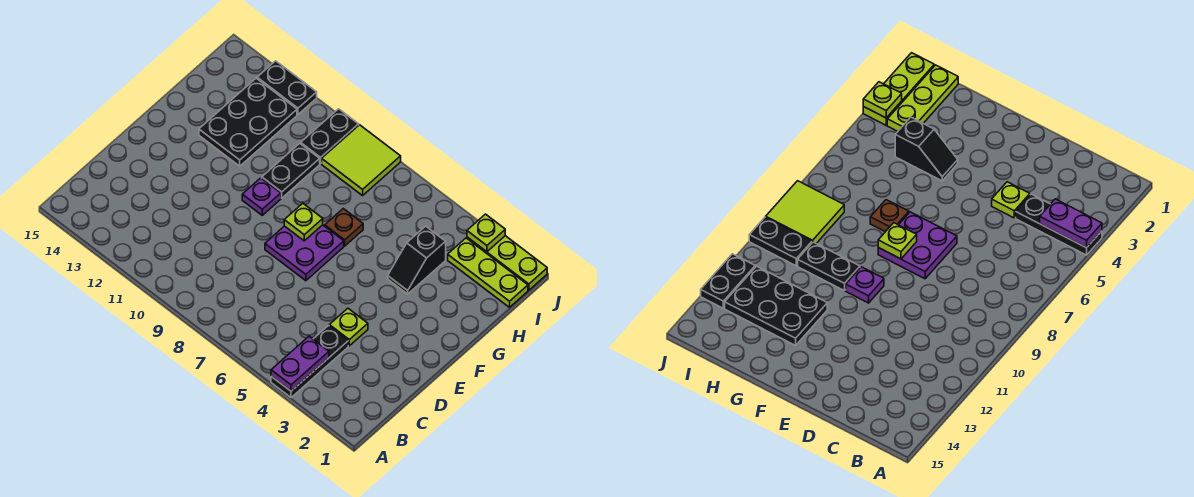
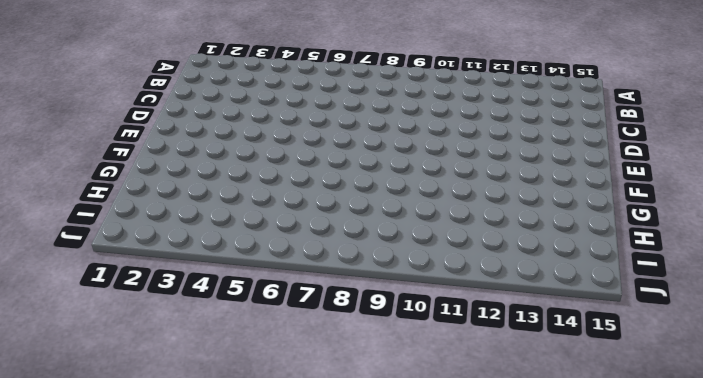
none -> black 1x3 plate [271,326,348,398]
none -> lime 1x1 plate [329,308,368,346]
none -> purple 2x2 plate [265,225,344,281]

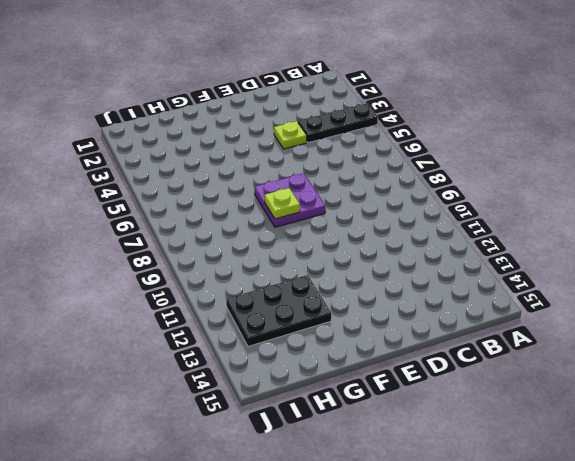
none -> purple 1x1 plate [242,178,281,215]
none -> black 1x2 slope [388,226,446,294]
none -> brown 1x1 plate [325,209,363,246]

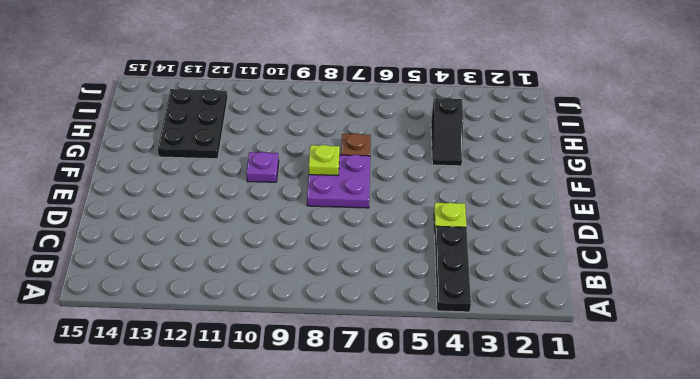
none -> black 1x2 plate [262,143,320,198]
none -> lime 1x3 plate [448,238,528,307]
none -> lime 2x2 tile [322,125,401,196]

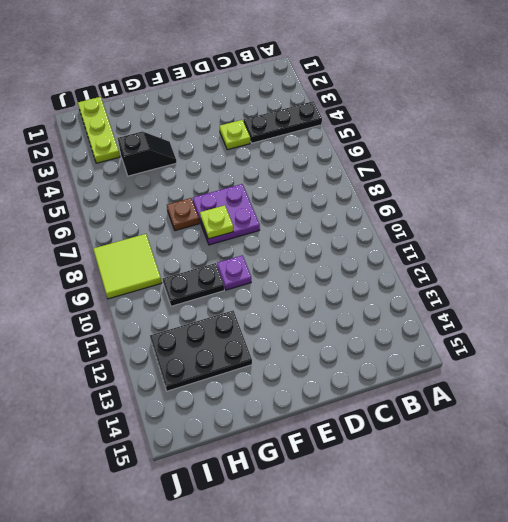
none -> black 1x2 plate [301,109,359,164]
none -> lime 1x3 plate [467,236,547,290]
none -> black 1x2 plate [257,61,317,114]

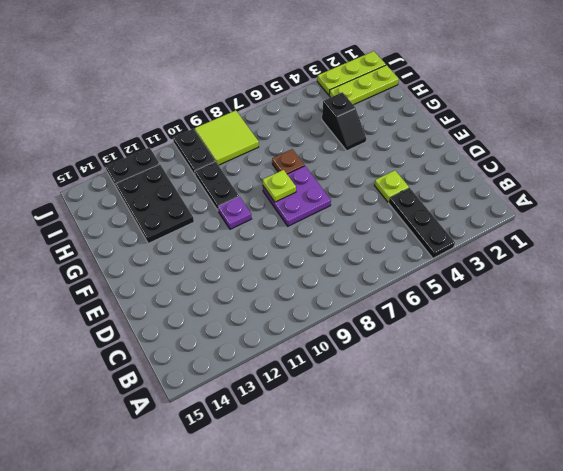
none -> purple 1x2 plate [271,336,329,391]
none -> lime 1x1 plate [467,214,505,252]

